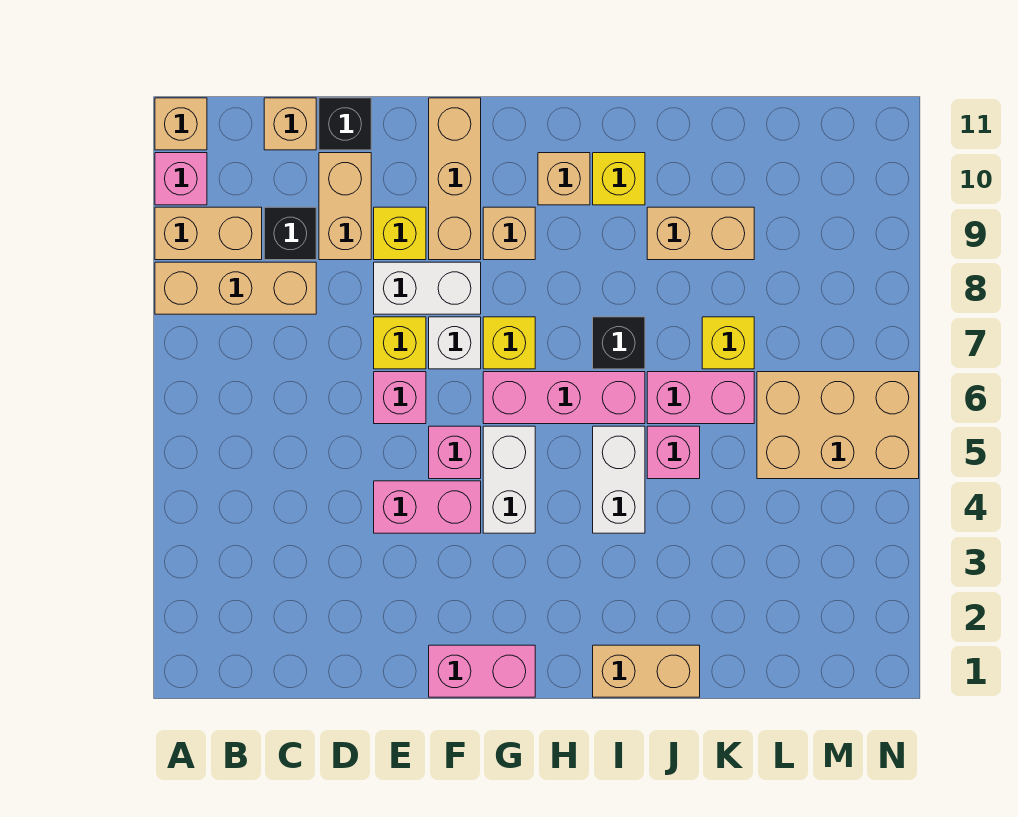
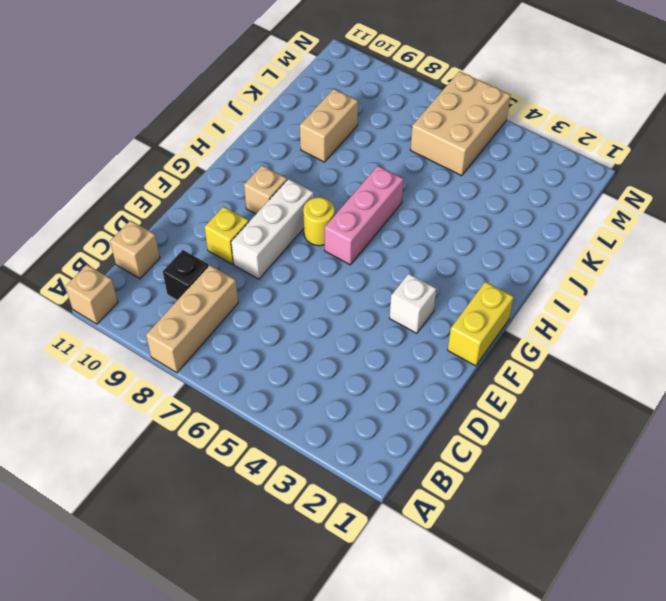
white 1x3 brick [231,179,314,279] -> white 1x2 brick [374,262,481,314]
yellow 1x2 brick [448,282,514,366] -> pink 1x2 brick [429,645,535,697]
white 1x1 brick [390,274,436,333] -> white 1x1 brick moved to [429,317,481,369]
yellow 1x1 round brick [303,197,335,246] -> yellow 1x1 brick [483,317,535,369]
none -> tan 1x2 brick [155,207,262,260]
none -> pink 1x1 brick [155,153,207,205]
none -> tan 1x2 brick [319,153,371,260]
none -> black 1x1 brick [319,98,371,150]

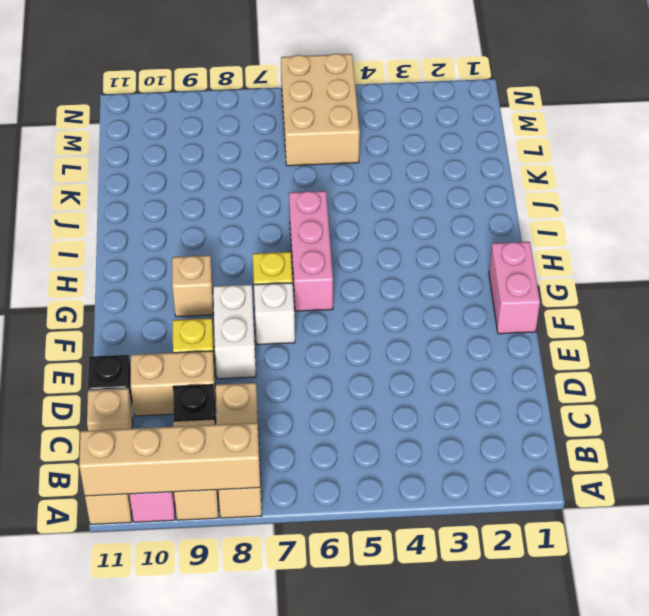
tan 1x4 brick [79,423,260,496] -> none
none -> pink 1x2 brick [374,481,481,533]
none -> pink 1x1 brick [374,372,426,424]
none -> yellow 1x1 brick [374,317,426,369]
none -> pink 1x1 brick [429,426,481,479]

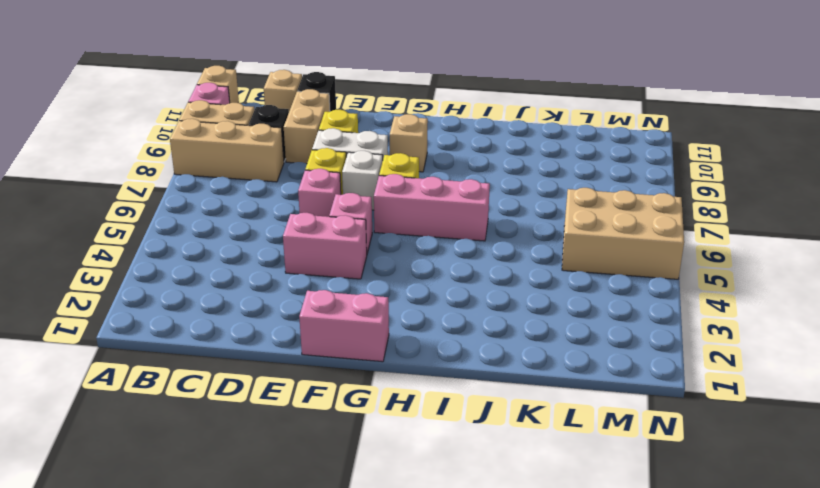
none -> tan 1x3 brick [429,98,481,260]
none -> white 1x2 brick [483,426,535,533]
none -> tan 1x1 brick [538,153,590,205]
none -> tan 1x2 brick [593,645,700,697]

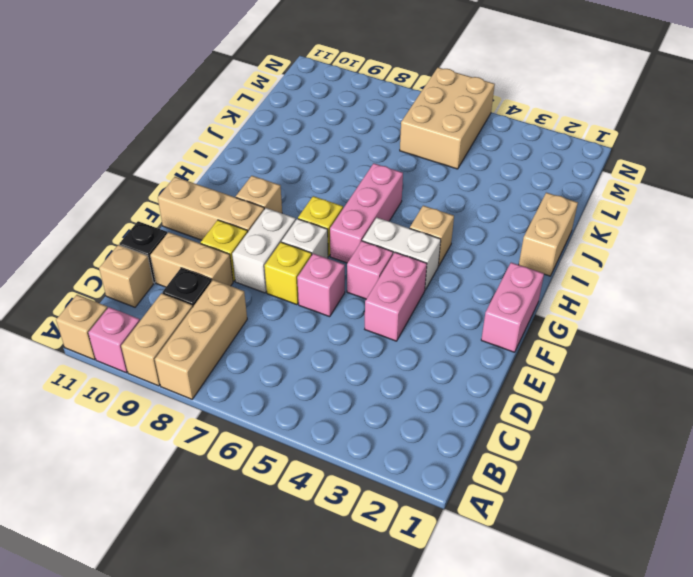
tan 1x1 brick [410,206,454,266] -> tan 1x1 brick moved to [538,153,590,205]
none -> white 1x2 brick [593,426,645,533]
none -> black 1x1 brick [593,317,645,369]
none -> yellow 1x1 brick [593,153,645,205]
none -> pink 1x1 brick [647,426,700,479]

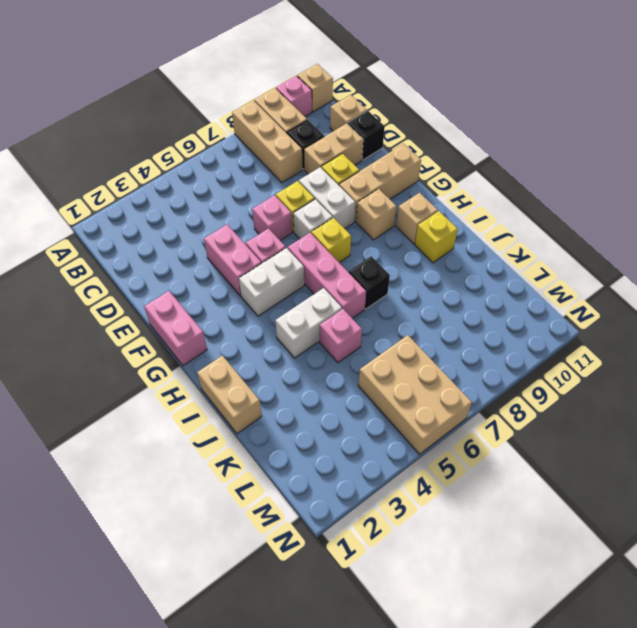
none -> pink 1x2 brick [647,372,754,424]
none -> tan 1x2 brick [647,207,754,260]
none -> yellow 1x1 brick [702,317,754,369]

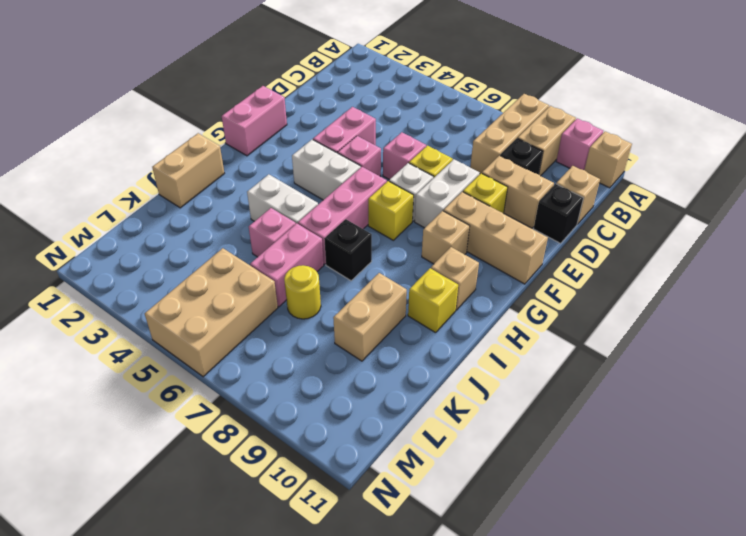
yellow 1x1 round brick [284,265,321,319] -> yellow 1x1 brick [702,317,754,369]

